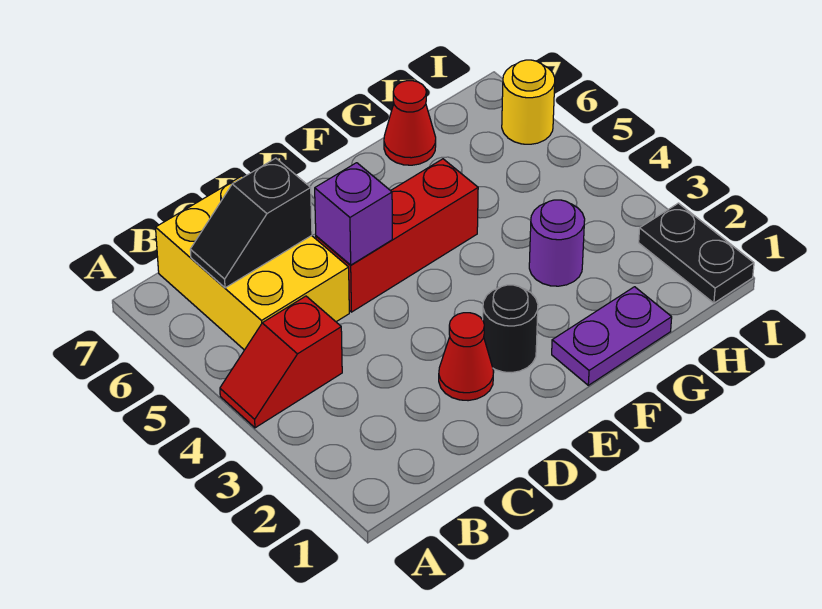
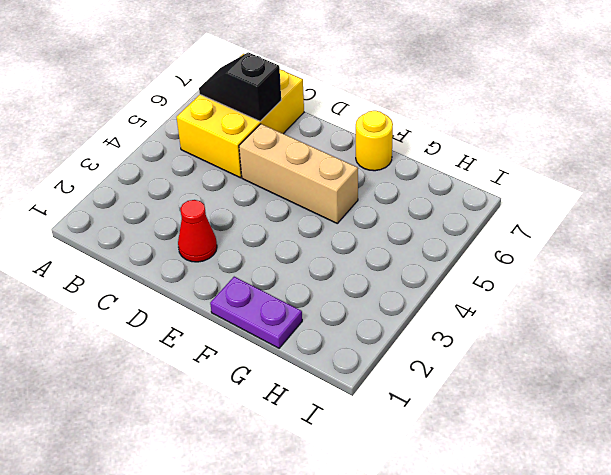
tan 1x3 brick [239,124,358,223] -> red 1x3 brick [316,159,478,312]
yellow 1x1 round brick [356,111,393,171] -> yellow 1x1 round brick moved to [502,60,555,144]
none -> red 1x2 slope [220,296,342,428]
none -> black 1x1 round brick [483,285,538,373]
none -> purple 1x1 round brick [529,200,585,286]

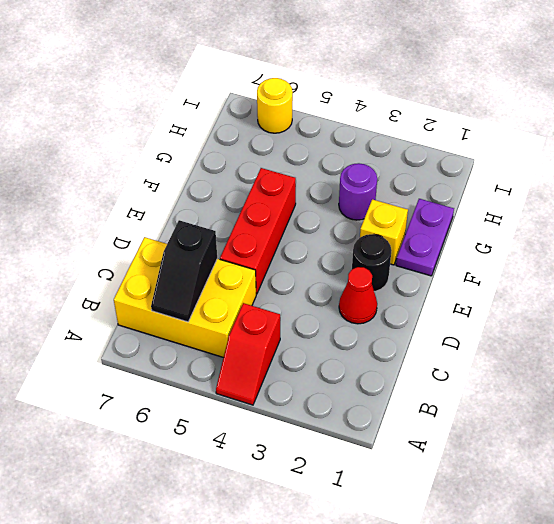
yellow 1x1 brick [360,199,408,265] -> none
none -> red 1x1 cone [384,81,436,165]
none -> black 1x2 plate [639,203,754,303]
none -> purple 1x1 brick [315,163,392,265]

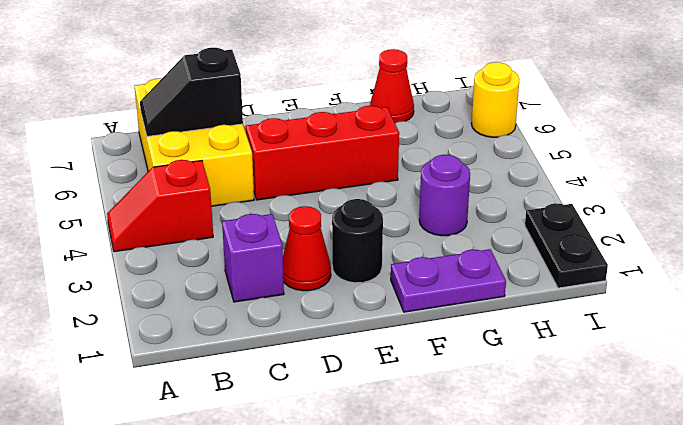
purple 1x1 brick [222,214,284,302] -> purple 1x1 brick moved to [315,163,392,265]

